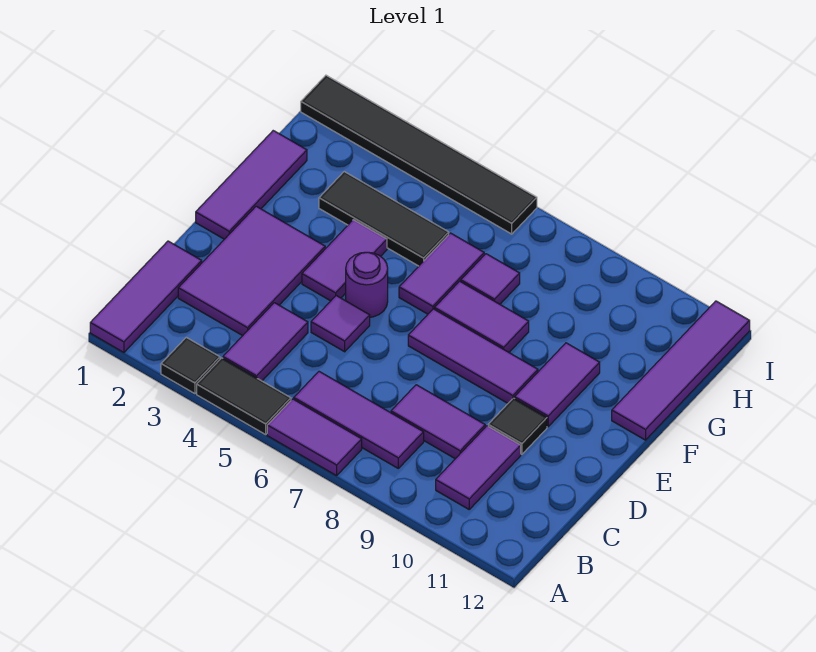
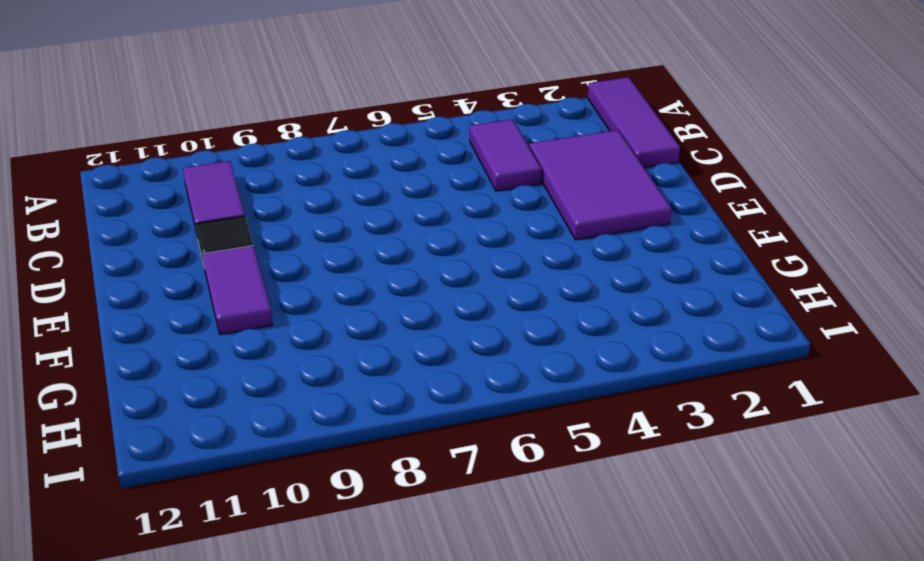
none -> black 1x1 tile [161,337,220,394]
none -> black 1x2 tile [197,358,291,435]
none -> purple 1x2 tile [267,399,362,476]

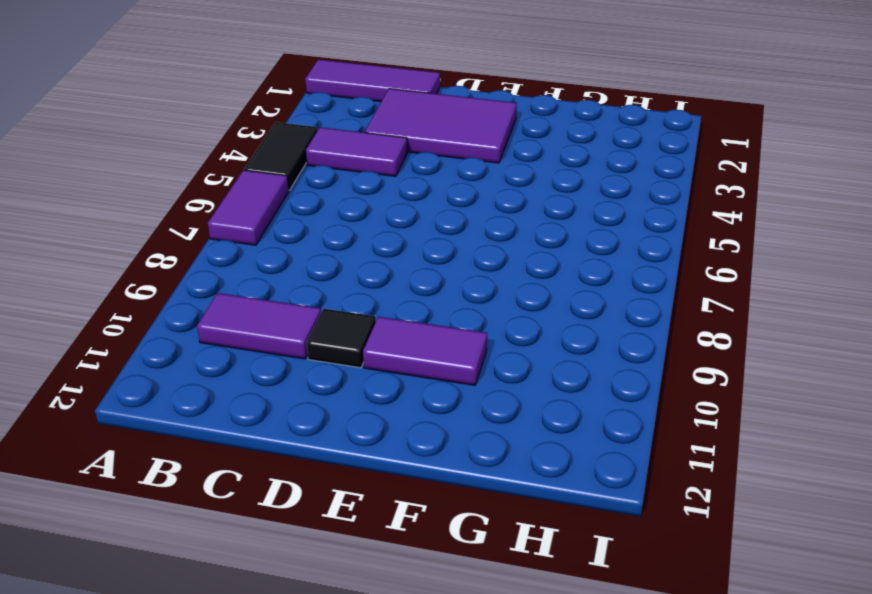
none -> black 1x1 tile [161,337,220,394]
none -> purple 1x3 tile [294,372,424,468]
none -> purple 1x2 tile [391,385,485,459]

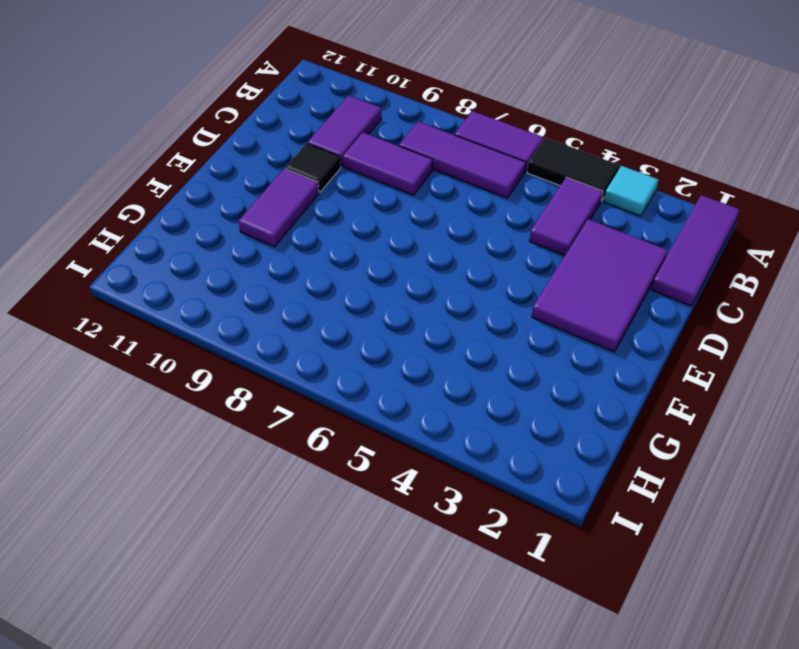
cyan 1x1 tile [604,166,659,216] -> black 1x1 tile [161,337,220,394]
none -> purple 1x1 tile [311,296,370,352]
none -> purple 1x3 tile [196,131,307,239]
none -> purple 1x2 tile [302,220,387,301]

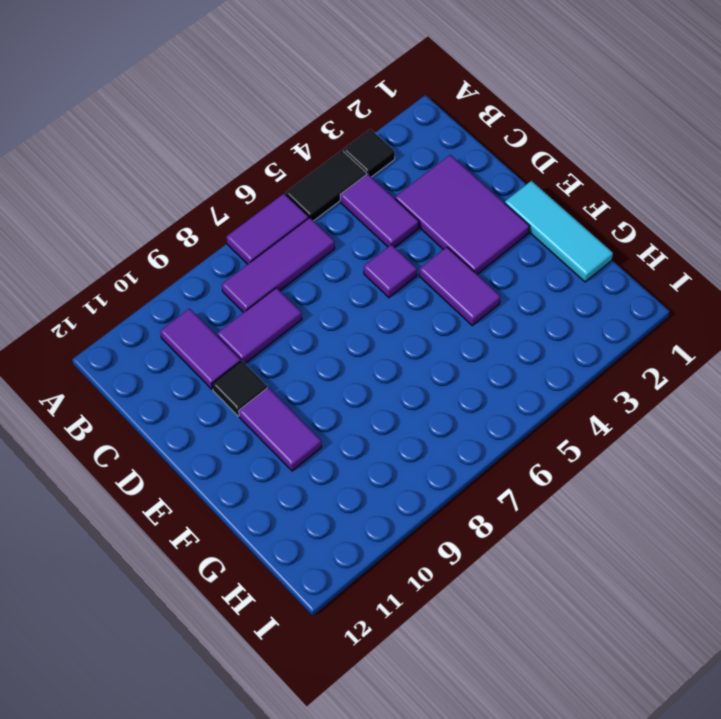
cyan 1x3 tile [505,181,613,282] -> purple 1x3 tile [196,131,307,239]
none -> purple 1x3 tile [90,241,202,352]
none -> purple 1x1 round brick [346,252,388,317]
none -> purple 1x3 tile [408,309,538,403]

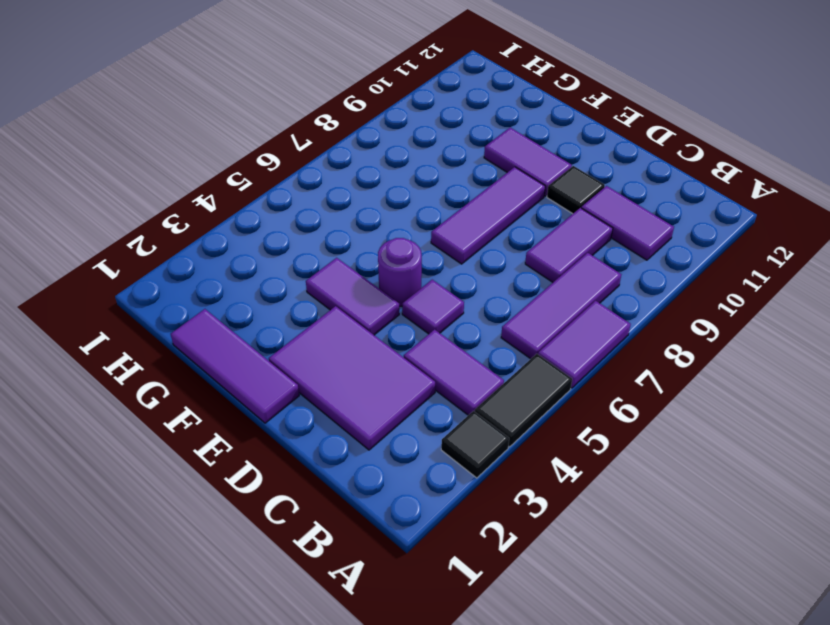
none -> purple 1x3 tile [90,241,202,352]
none -> purple 1x2 tile [399,233,484,314]
none -> purple 1x2 tile [435,281,529,352]

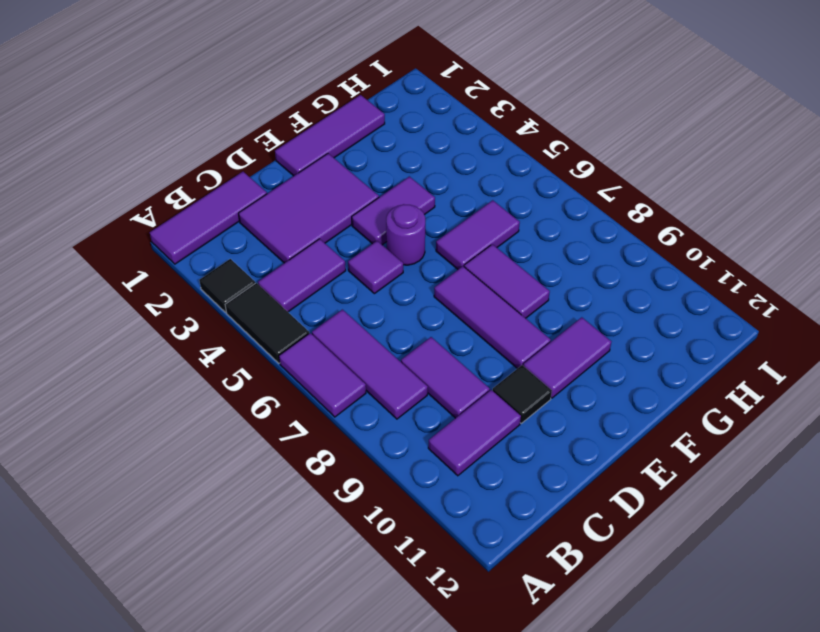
none -> purple 1x4 tile [612,301,750,440]
none -> black 1x3 tile [319,172,449,266]
none -> purple 1x1 tile [461,254,520,304]

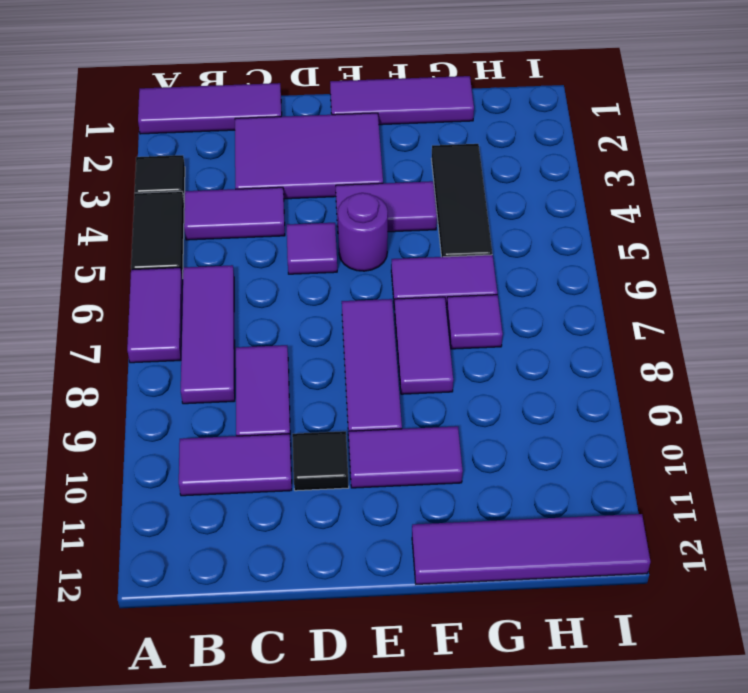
none -> black 1x6 tile [301,75,537,234]

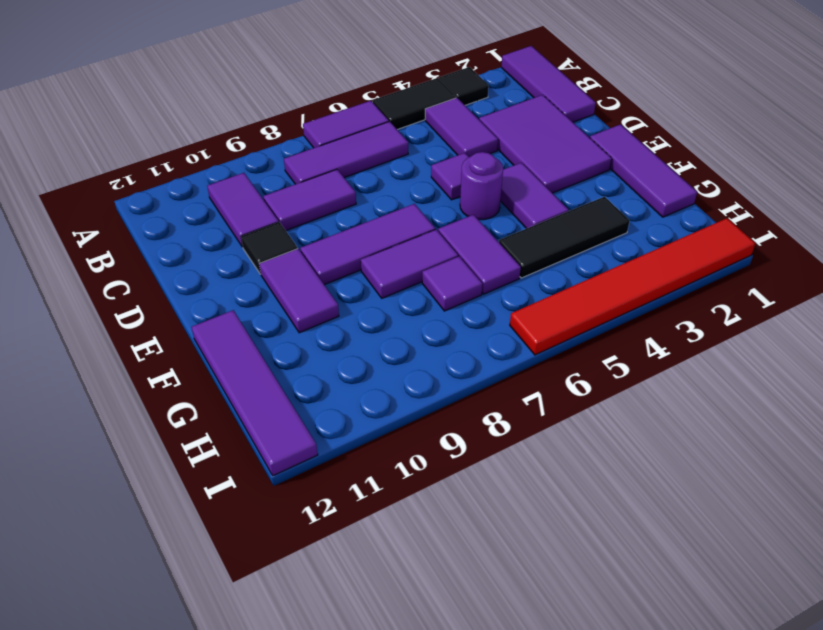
red 1x6 tile [510,218,756,355] -> black 1x6 tile [301,75,537,234]

